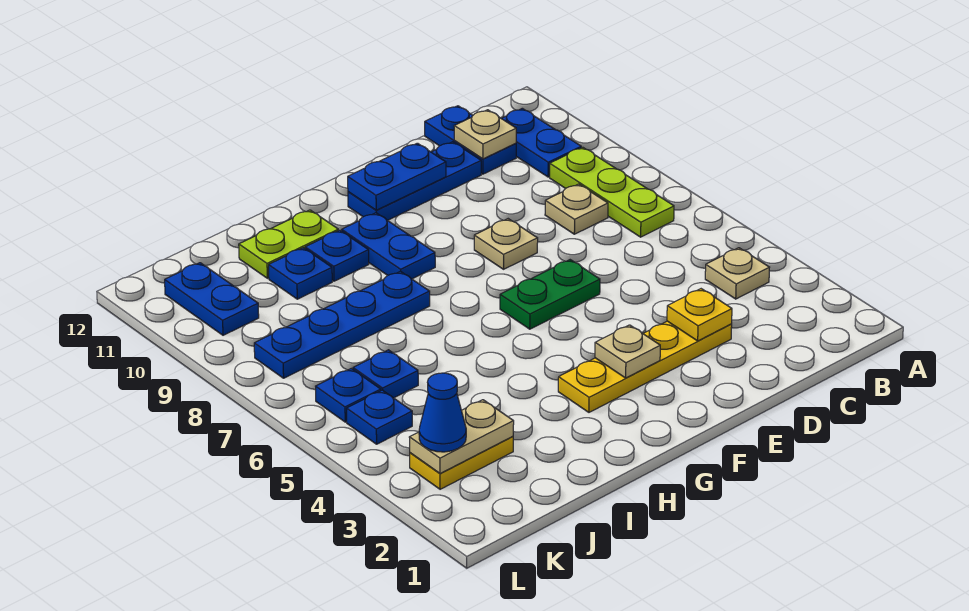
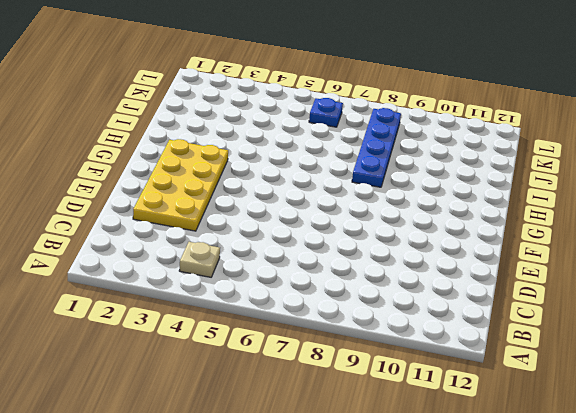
yellow 2x4 plate [133,139,228,231] -> yellow 1x4 plate [558,321,732,412]
none -> lime 1x3 plate [550,147,674,237]
none -> blue 1x2 plate [501,108,581,177]
none -> tan 1x1 plate [545,184,608,234]

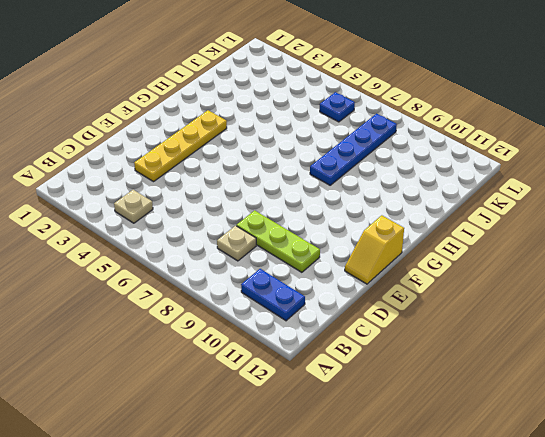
lime 1x3 plate [237,210,320,272] -> lime 1x3 plate moved to [550,147,674,237]
yellow 1x2 slope [345,215,404,284] -> none
none -> blue 1x2 plate [425,106,516,174]
none -> blue 1x3 plate [348,142,481,220]
none -> green 1x2 plate [500,260,600,329]

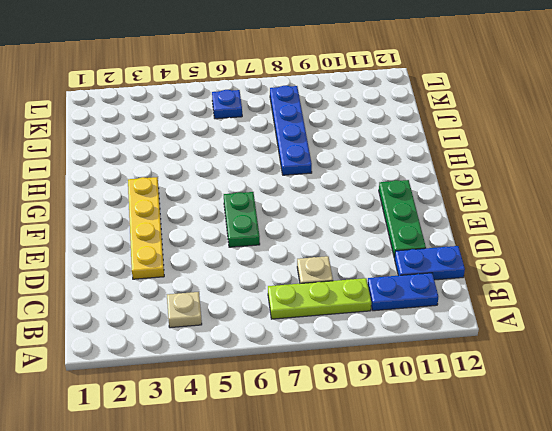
green 1x3 plate [379,180,426,258] -> blue 1x3 plate [348,142,481,220]
none -> tan 1x1 plate [474,219,538,269]
none -> blue 1x2 plate [342,213,435,279]
none -> blue 1x1 plate [305,230,369,281]

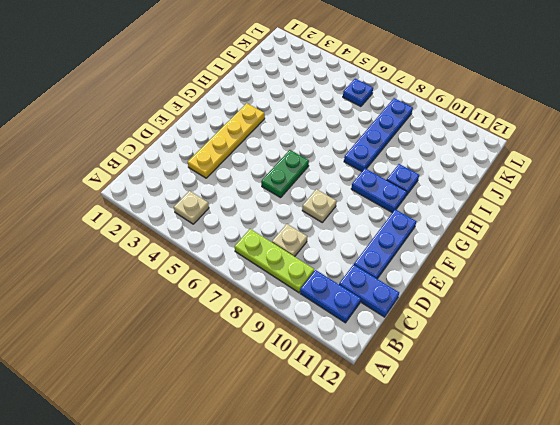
none -> lime 1x2 plate [239,210,338,278]
none -> blue 1x1 plate [269,248,332,299]
none -> yellow 1x2 plate [410,436,513,489]

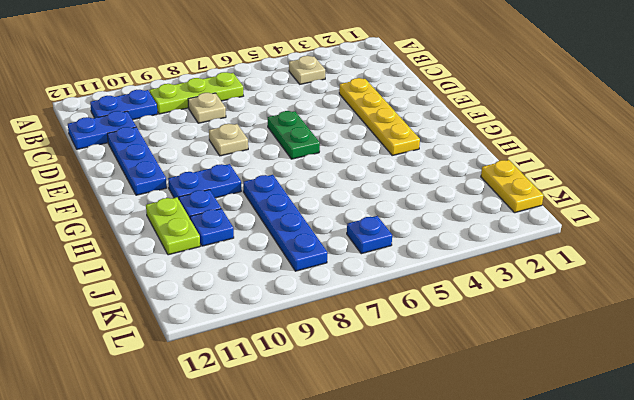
yellow 1x2 plate [481,160,544,213] -> yellow 1x2 plate moved to [410,436,513,489]
none -> blue 1x1 plate [353,350,418,398]
none -> blue 1x1 plate [347,390,412,444]
none -> blue 1x2 plate [165,263,259,335]

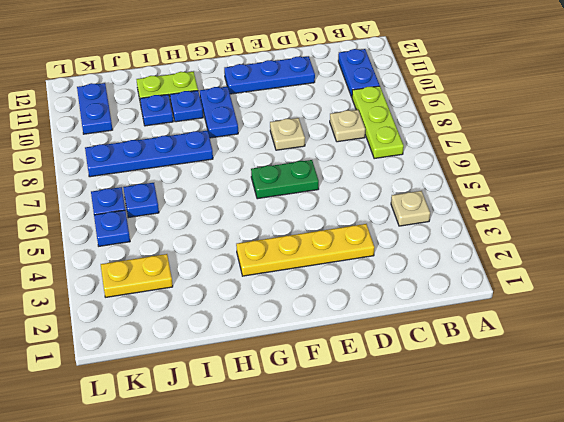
none -> blue 1x2 plate [425,106,516,174]
none -> tan 1x1 plate [454,110,516,159]
none -> yellow 1x1 plate [667,289,732,341]

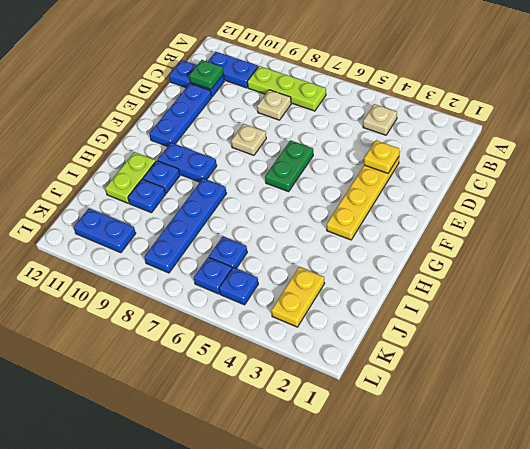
green 1x1 plate [189,60,223,89] -> tan 1x1 plate [454,110,516,159]
none -> blue 1x2 plate [348,143,446,210]
none -> tan 1x1 plate [595,325,660,378]
none -> tan 1x2 plate [409,400,514,474]

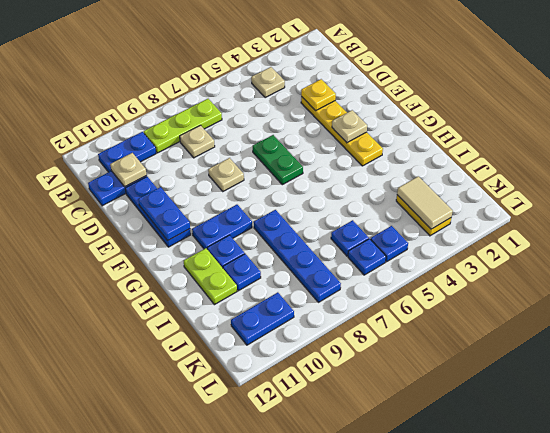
tan 1x2 tile [397,176,453,229] -> tan 1x2 plate [409,400,514,474]
none -> blue 1x1 cone [419,373,466,452]

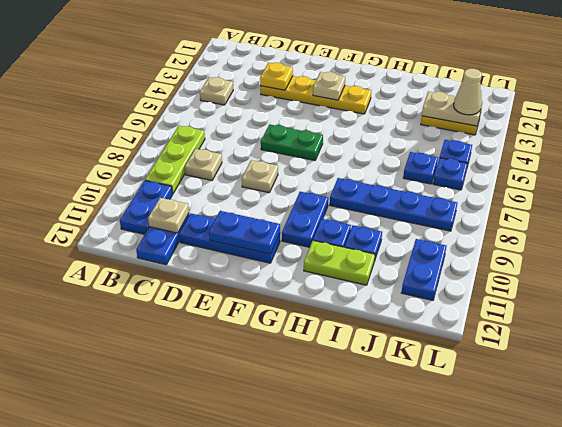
tan 1x1 cone [454,69,482,115] -> blue 1x1 cone [419,373,466,452]

